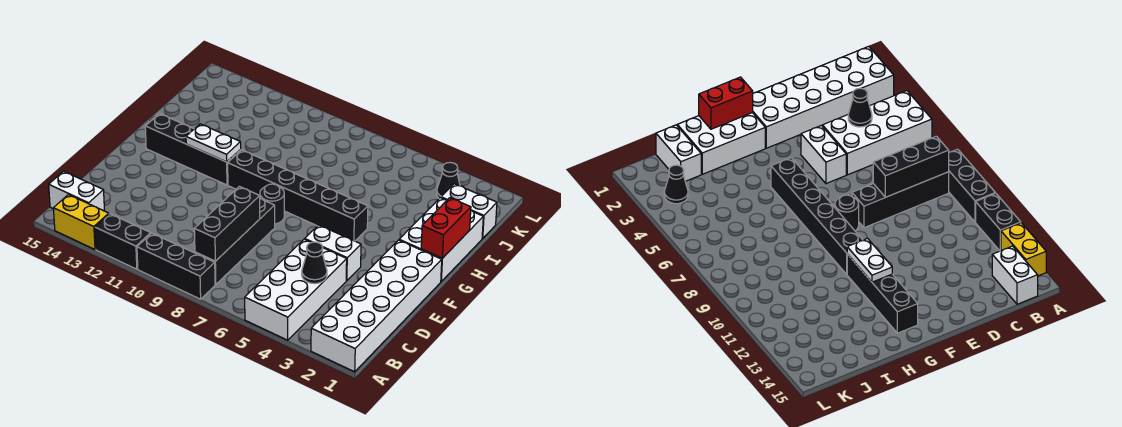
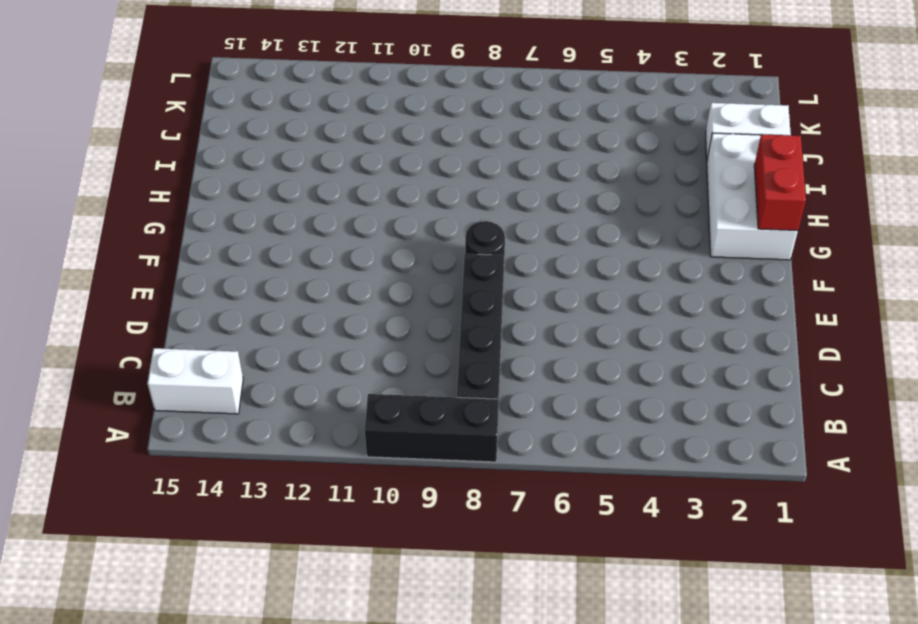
none -> white 2x6 brick [311,240,442,372]
none -> white 2x4 brick [245,239,347,340]
none -> black 1x2 brick [95,214,151,269]

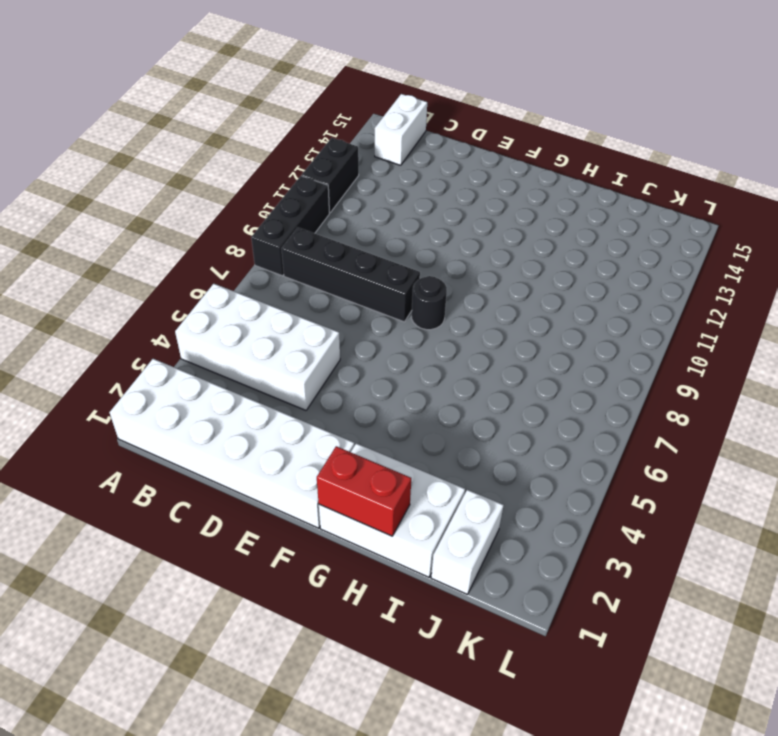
none -> yellow 1x2 brick [53,195,109,249]
none -> white 1x2 brick [305,225,361,281]
none -> black 1x6 brick [228,150,368,241]

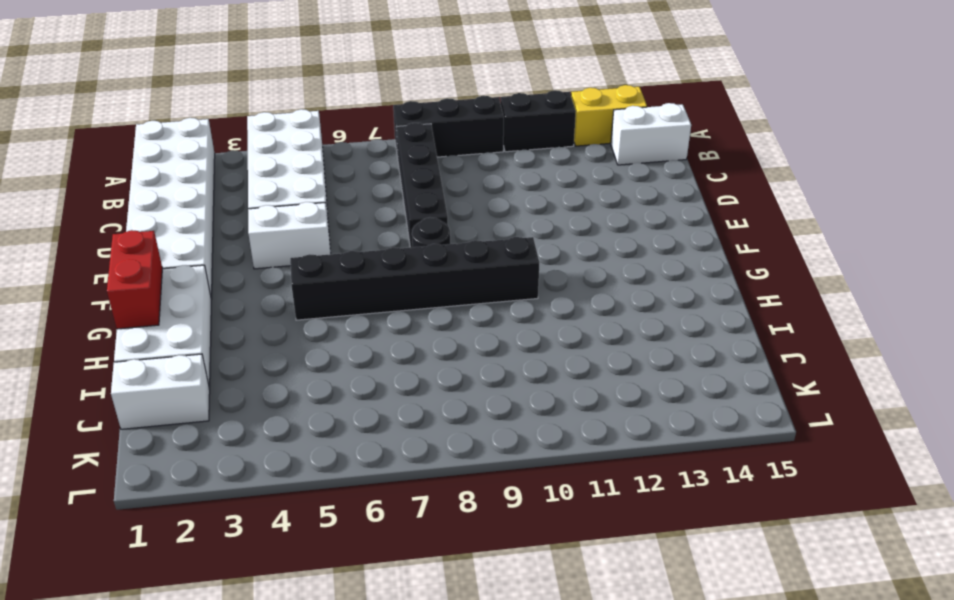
none -> black 1x4 brick [145,114,241,185]
none -> black 1x1 cone [437,162,460,198]
none -> black 1x3 brick [194,186,260,261]

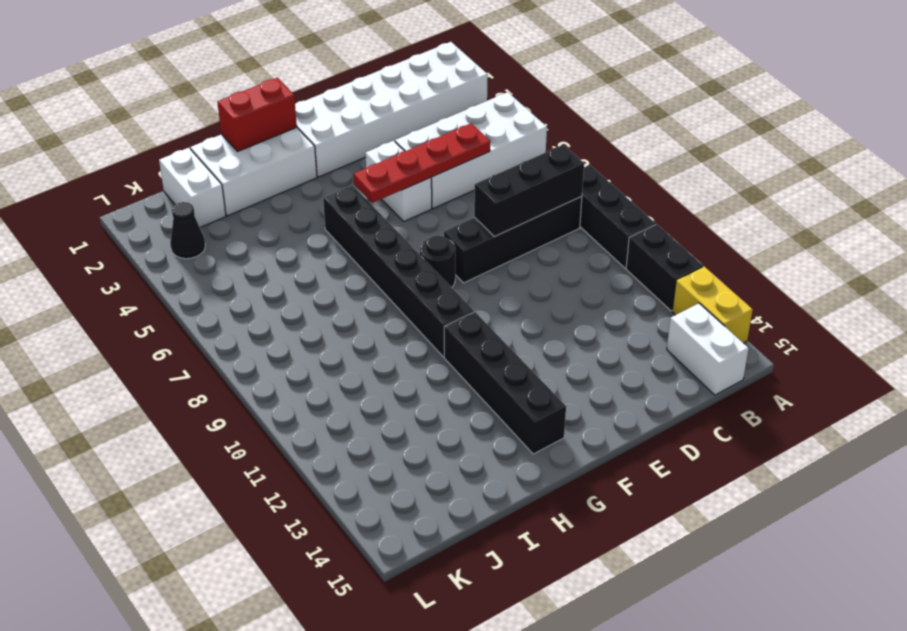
red 1x4 plate [353,123,490,203] -> none
none -> black 1x1 cone [302,242,327,284]
none -> white 1x2 plate [186,124,241,162]

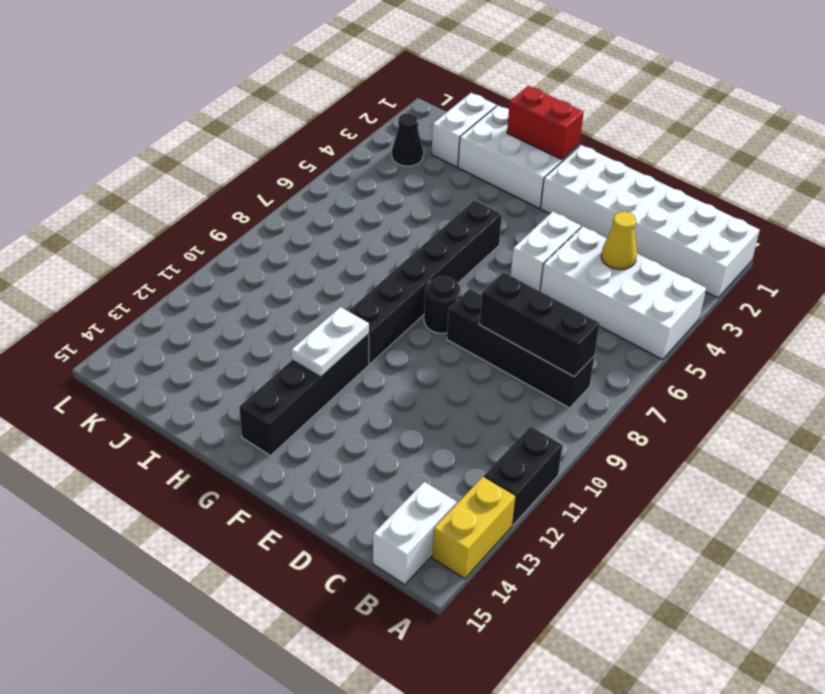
yellow 1x1 cone [601,212,637,269] -> black 1x1 cone [302,242,327,284]
none -> black 1x3 brick [137,233,215,299]

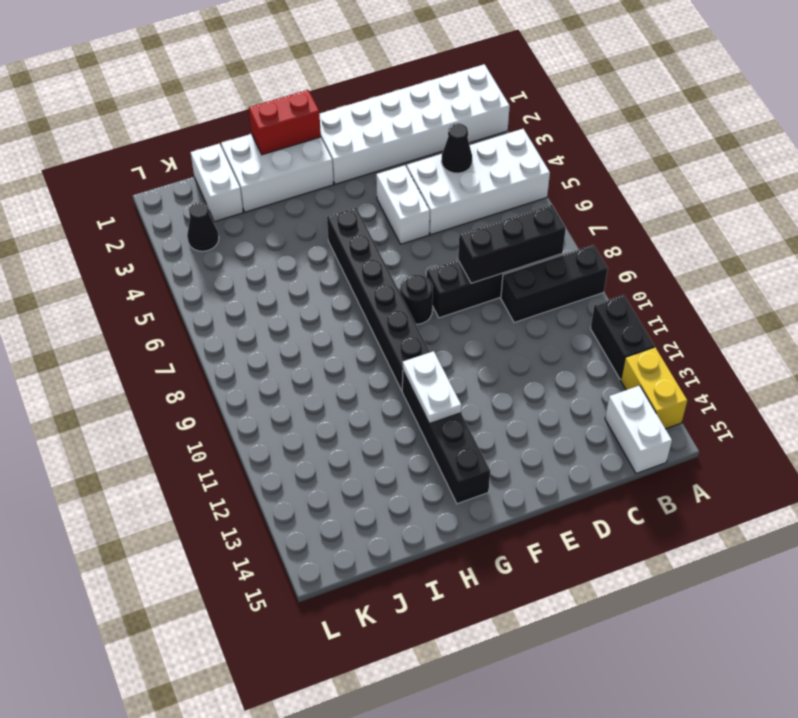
black 1x3 brick [501,245,608,323] -> black 1x3 brick turned to [137,233,215,299]

